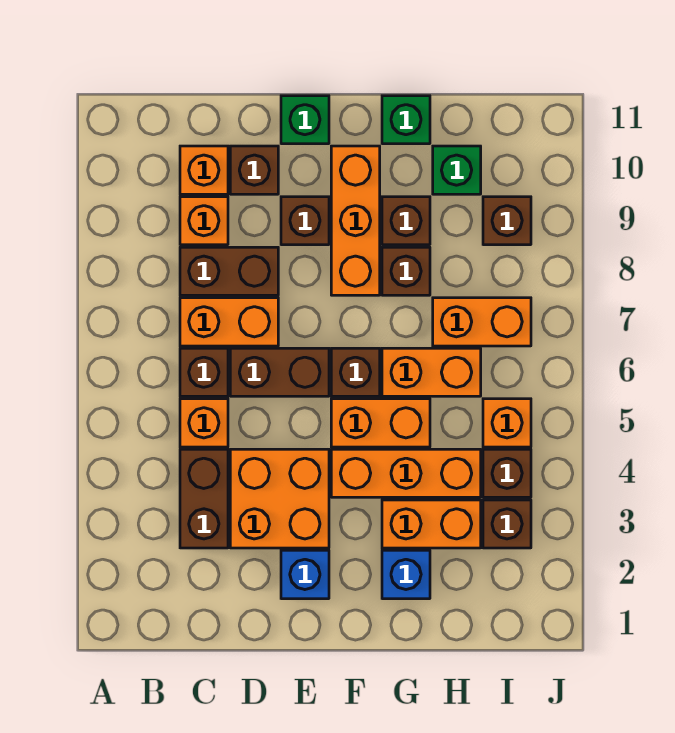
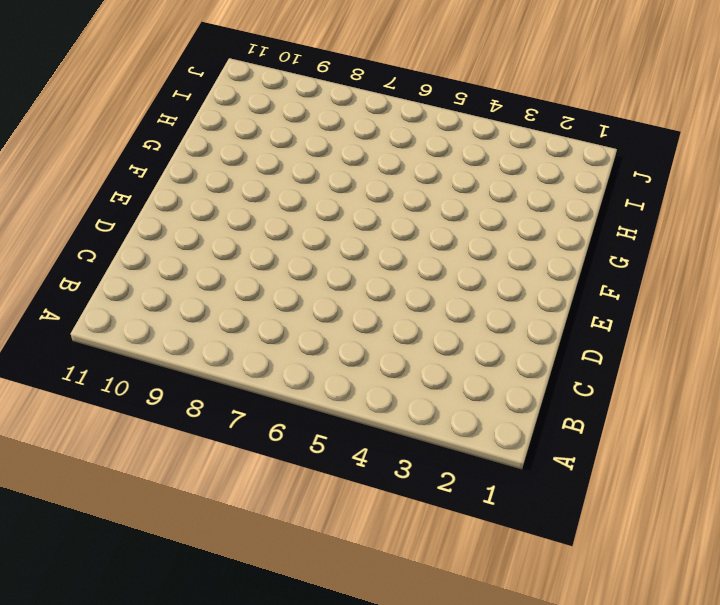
none -> brown 1x2 brick [180,449,228,548]
none -> orange 1x1 brick [180,399,228,447]
none -> brown 1x1 brick [180,348,228,396]

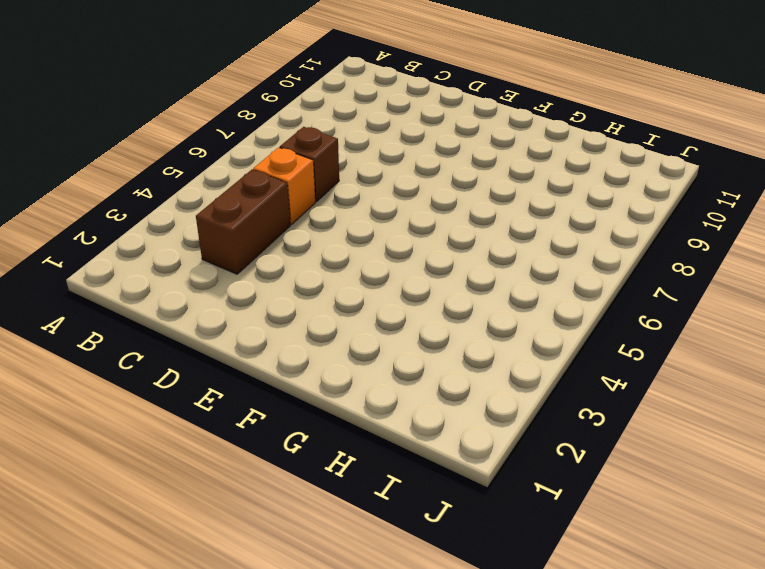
none -> orange 1x2 brick [180,298,278,346]
none -> brown 1x2 brick [180,247,278,295]
none -> orange 1x1 brick [180,197,228,245]

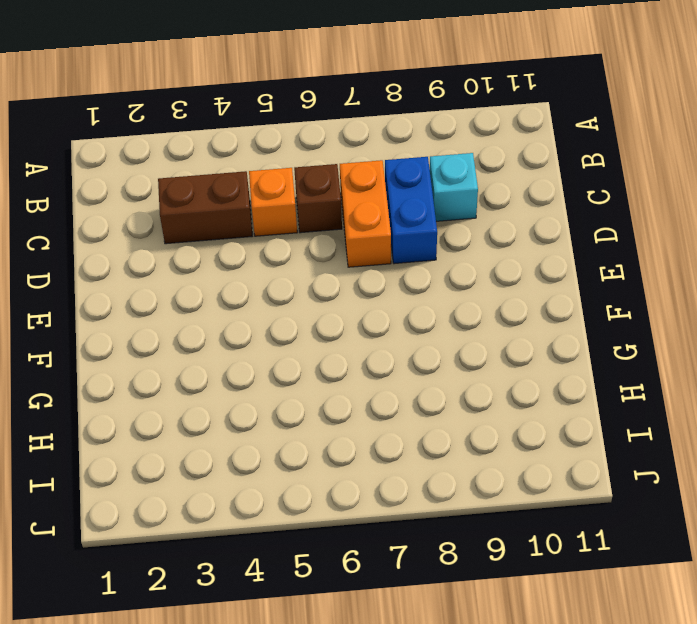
blue 1x2 brick [385,157,437,264] -> brown 1x2 brick [180,247,278,295]
cyan 1x1 brick [430,153,478,221] -> orange 1x1 brick [180,197,228,245]
none -> orange 1x1 brick [180,146,228,194]
none -> orange 2x2 brick [230,449,329,548]
none -> brown 1x2 brick [230,348,329,396]

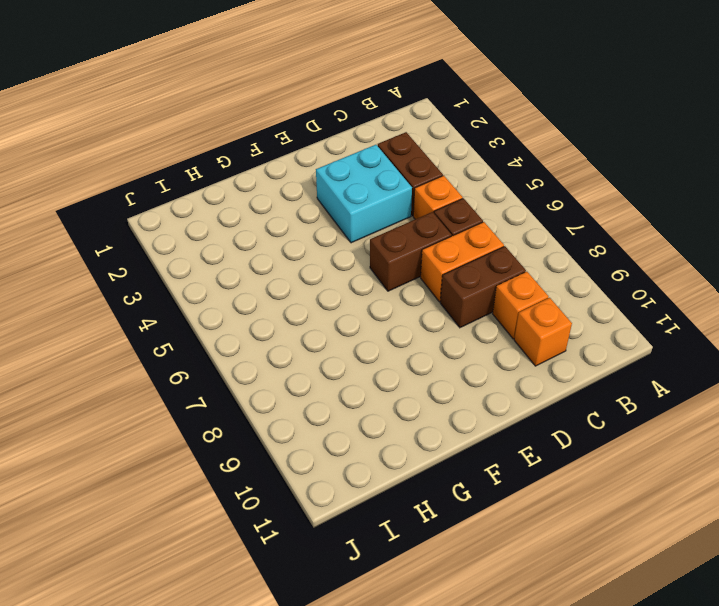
cyan 2x2 brick [316,145,412,243] -> orange 2x2 brick [230,449,329,548]
none -> brown 1x1 brick [230,146,278,194]
none -> blue 1x1 brick [281,550,329,599]
none -> brown 1x1 brick [281,197,329,245]

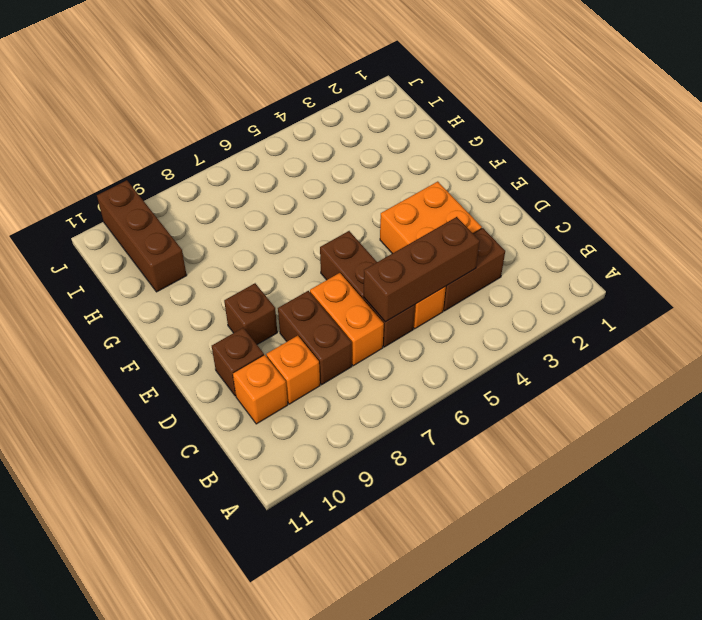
brown 1x3 brick [364,217,480,322] -> none
brown 1x3 brick [97,180,187,292] -> green 1x1 brick [433,146,481,194]
none -> blue 1x1 brick [281,550,329,599]
none -> green 1x1 brick [281,96,329,144]
none -> orange 1x3 brick [331,449,481,497]

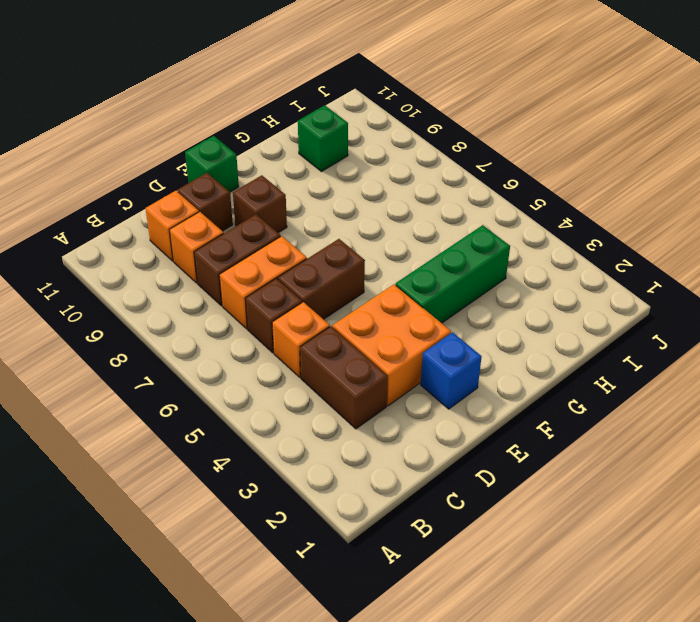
green 1x3 brick [396,225,510,323] -> orange 1x3 brick [331,449,481,497]
none -> orange 1x2 brick [331,399,430,447]
none -> brown 1x1 brick [331,348,380,396]
none -> orange 1x3 brick [331,146,380,295]

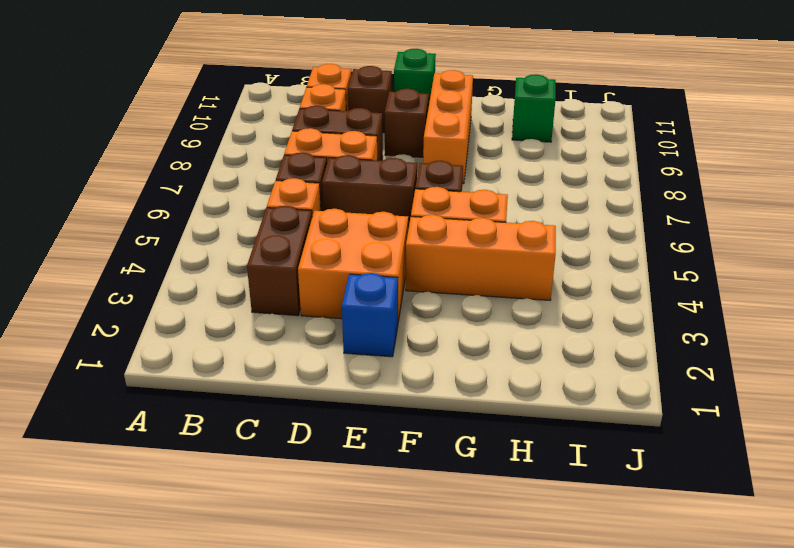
none -> blue 1x1 brick [382,550,430,599]
none -> orange 1x2 brick [382,500,481,548]
none -> orange 1x2 brick [382,348,481,396]

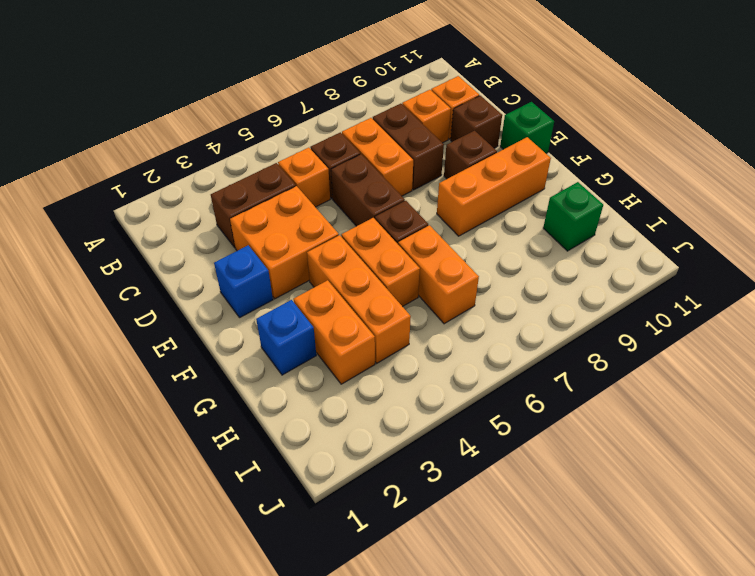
none -> brown 1x1 brick [382,247,430,295]
none -> brown 1x1 brick [382,197,430,245]
none -> green 1x1 brick [382,96,430,144]

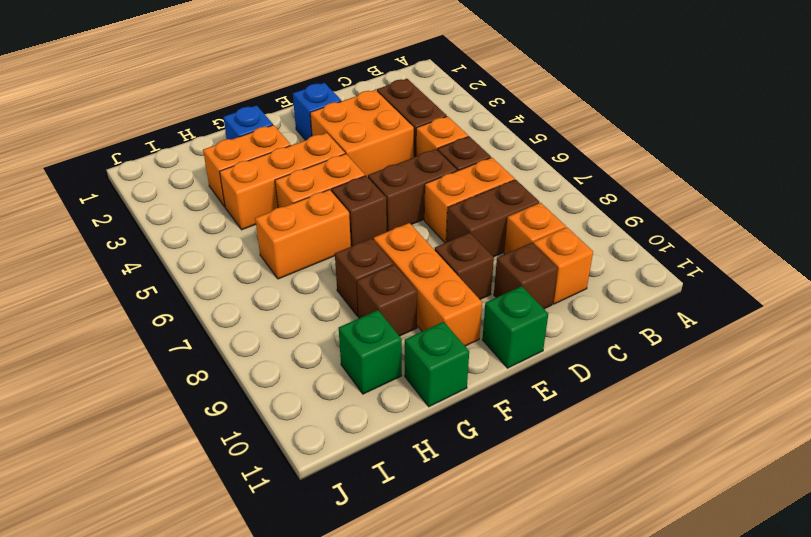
none -> orange 1x2 brick [433,298,531,346]
none -> brown 1x1 brick [483,500,531,548]
none -> brown 1x1 brick [483,449,531,497]

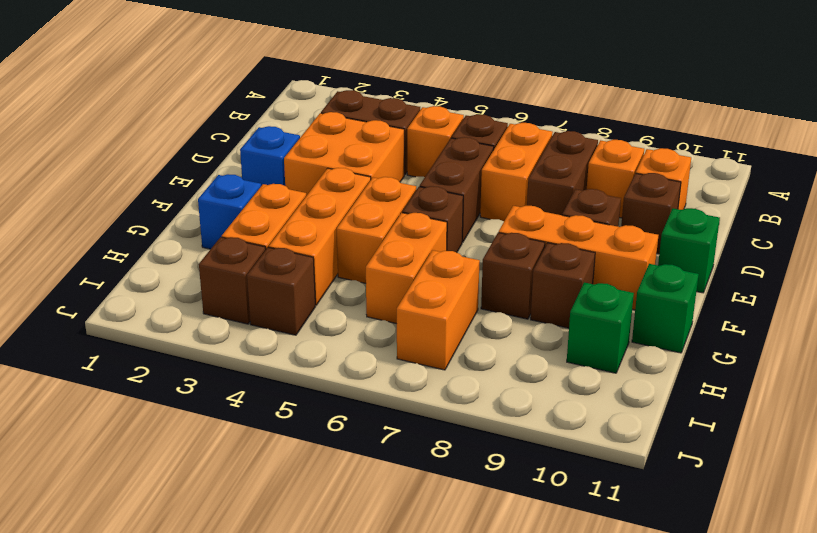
none -> orange 1x1 brick [483,399,531,447]
none -> brown 1x1 brick [483,197,531,245]

